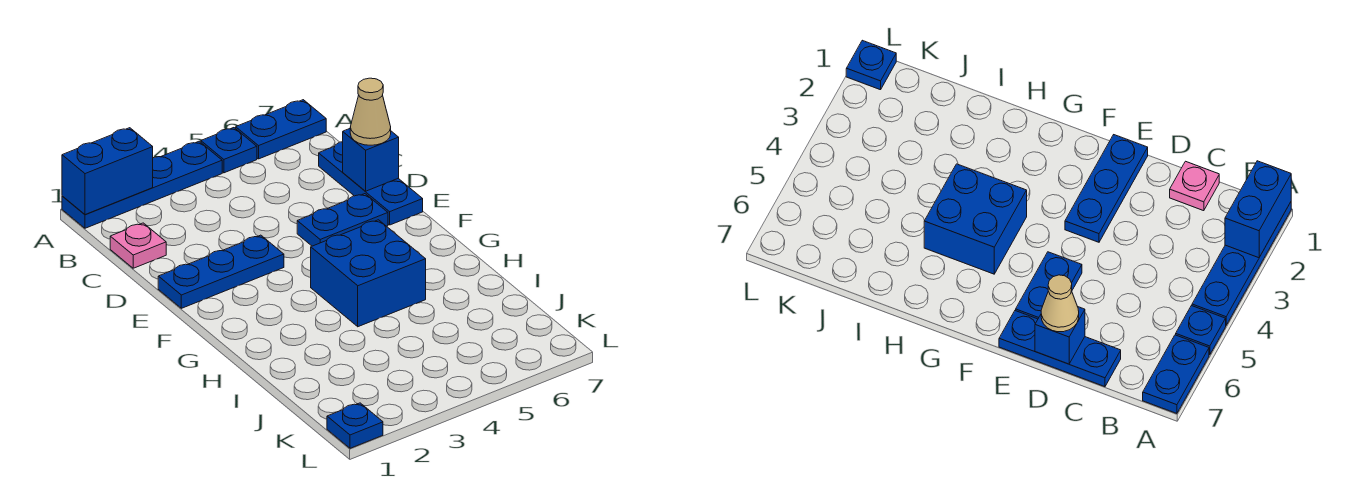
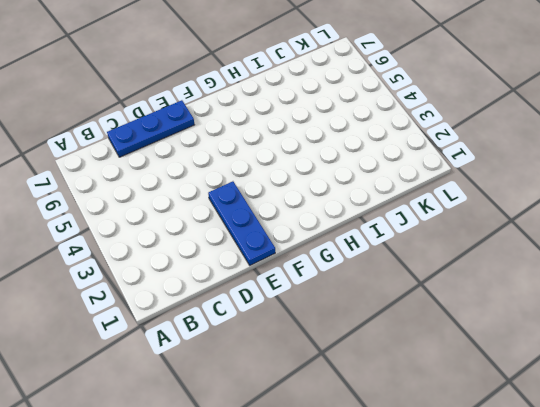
none -> blue 1x4 plate [62,141,222,228]
none -> blue 1x1 plate [201,128,257,173]
none -> blue 1x2 plate [236,100,326,159]

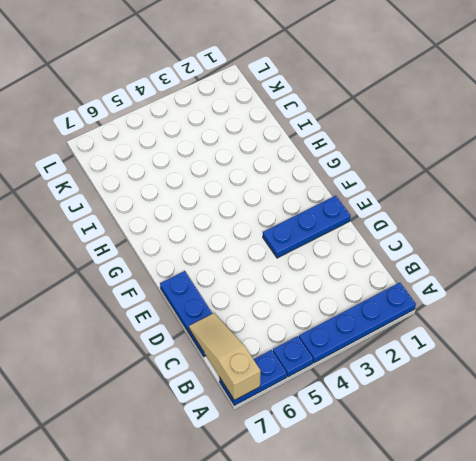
tan 1x3 slope [189,313,261,400] -> none
none -> pink 1x1 plate [110,223,166,268]
none -> blue 1x2 plate [297,194,388,246]
none -> blue 2x2 brick [311,220,426,327]

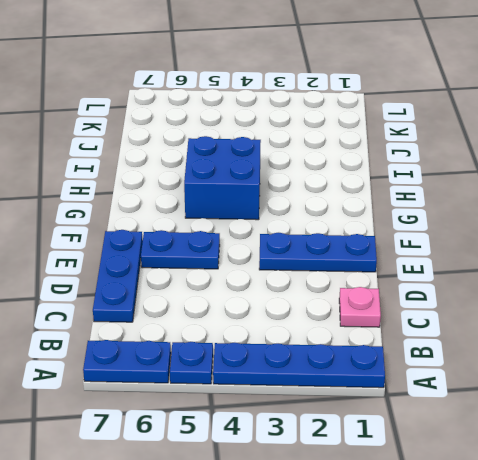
none -> blue 1x1 plate [327,403,383,448]
none -> blue 1x2 brick [62,128,153,215]
none -> blue 1x1 brick [343,129,399,191]

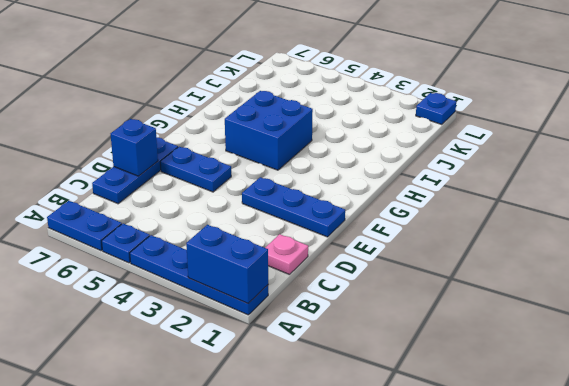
none -> tan 1x1 cone [350,78,391,145]

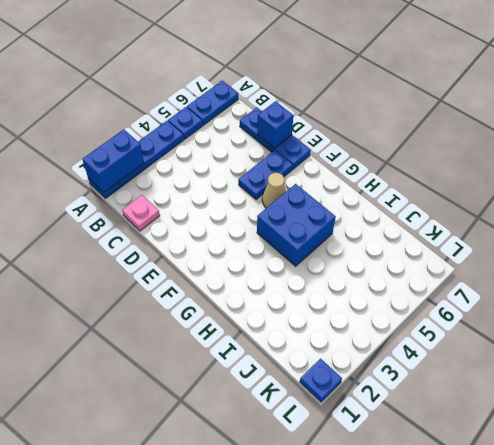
tan 1x1 cone [262,173,286,208] -> tan 1x1 cone moved to [350,78,391,145]
none -> blue 1x3 plate [158,235,284,308]

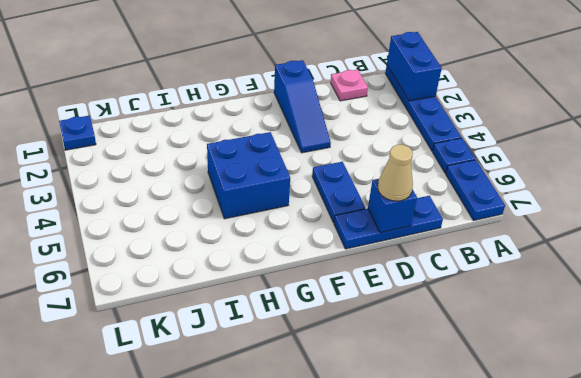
blue 1x3 slope [274,60,331,153] -> blue 1x3 plate [158,235,284,308]

